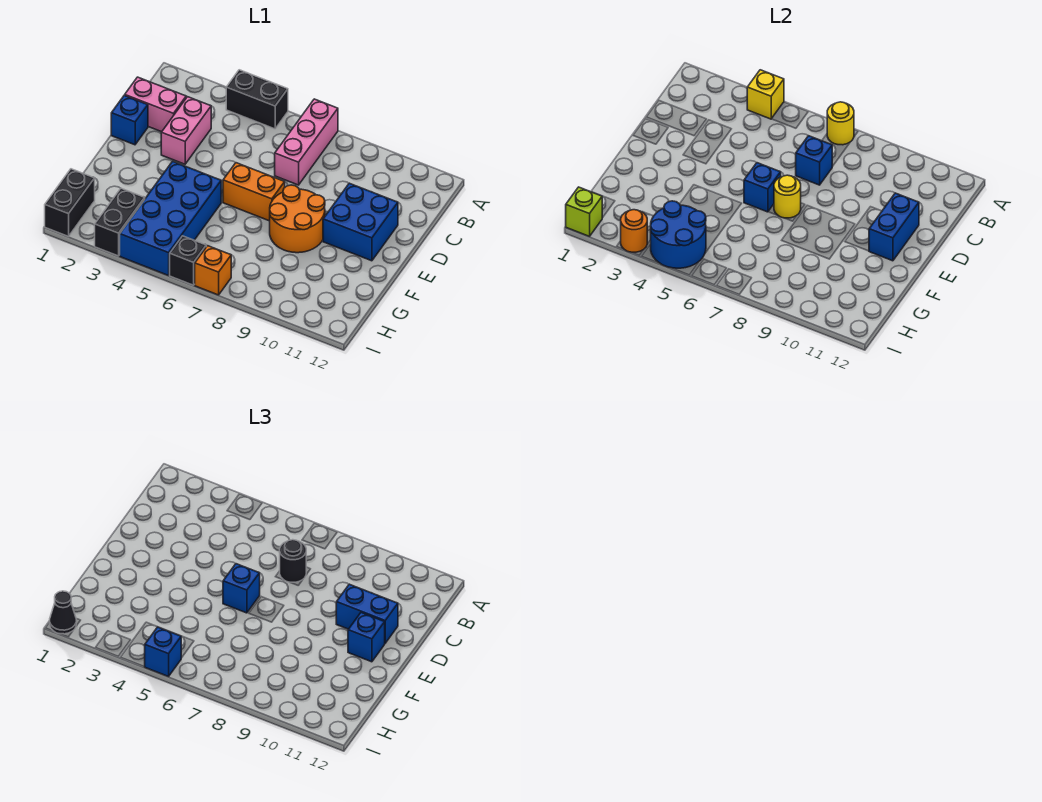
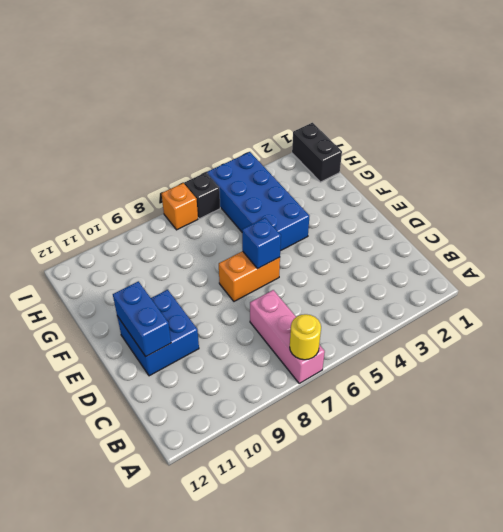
none -> black 1x2 brick [226,70,288,129]
none -> pink 1x2 brick [125,77,186,132]
none -> pink 1x2 brick [161,97,211,164]

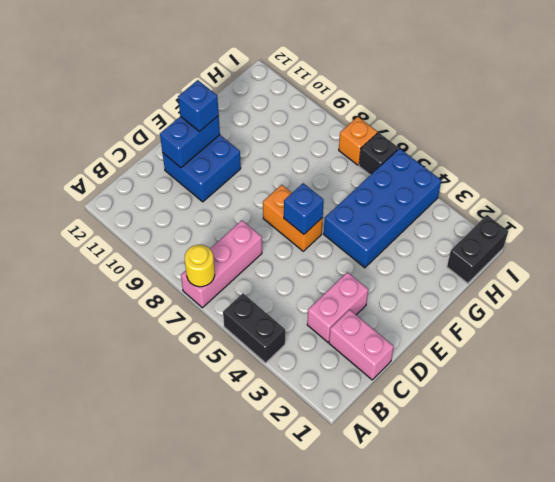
none -> blue 1x1 brick [111,95,148,145]
none -> orange 2x2 round brick [270,185,325,253]
none -> black 1x2 brick [95,188,145,256]

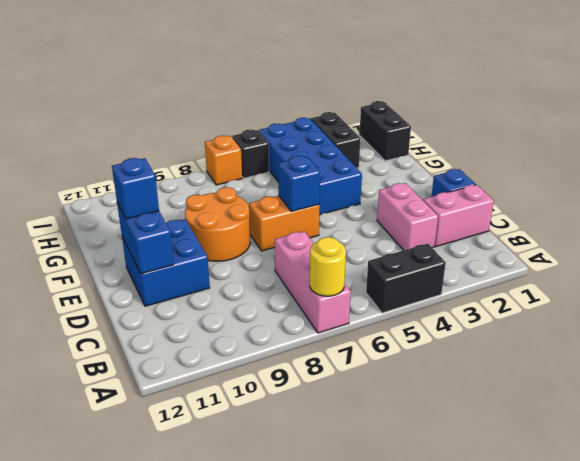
none -> yellow 1x1 brick [747,70,784,119]
none -> blue 1x1 brick [796,136,832,185]
none -> yellow 1x1 round brick [774,175,801,218]

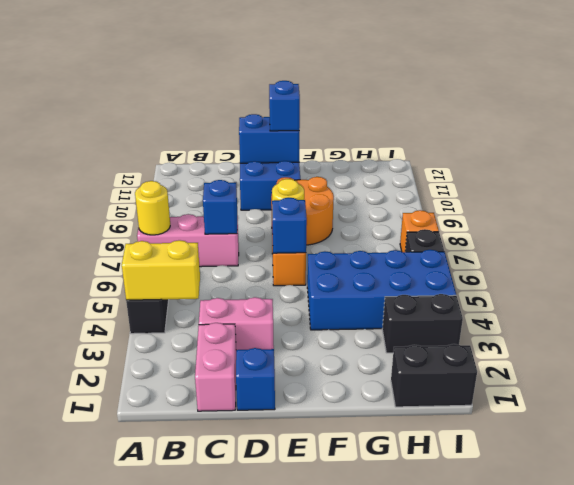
yellow 1x2 brick [122,240,200,300] -> yellow 1x1 brick [747,70,784,119]
none -> blue 2x2 round brick [650,201,706,268]
none -> lime 1x1 brick [566,187,602,236]
none -> orange 1x1 round brick [621,210,647,252]

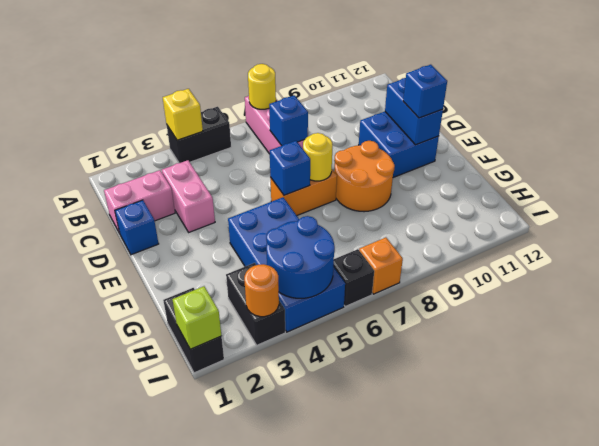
none -> black 1x1 round brick [280,540,306,583]
none -> blue 1x2 brick [336,584,398,643]
none -> blue 1x1 brick [223,564,260,613]

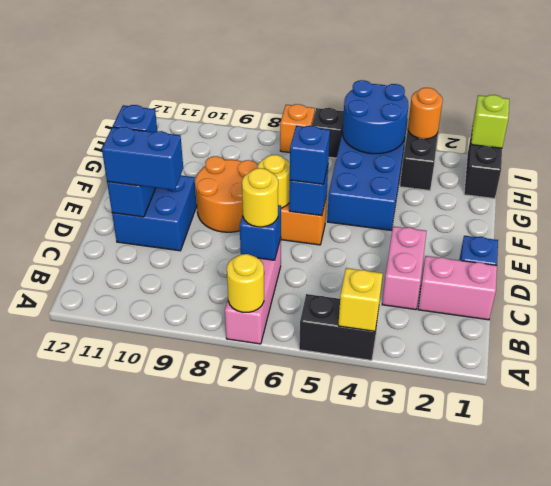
yellow 1x1 round brick [242,168,278,227] -> black 1x1 round brick [280,540,306,583]
none -> black 1x1 cone [50,591,76,634]
none -> blue 1x1 brick [145,627,181,677]

